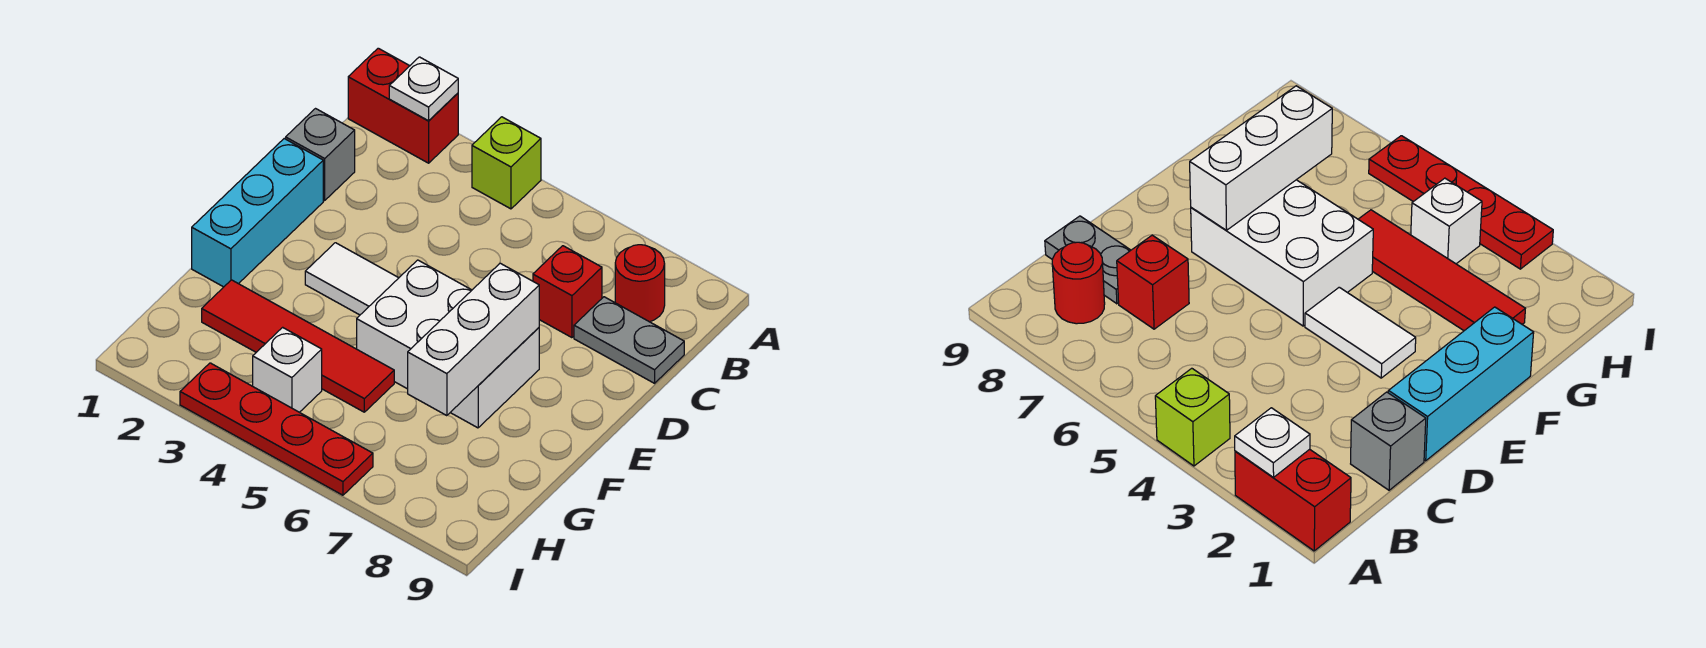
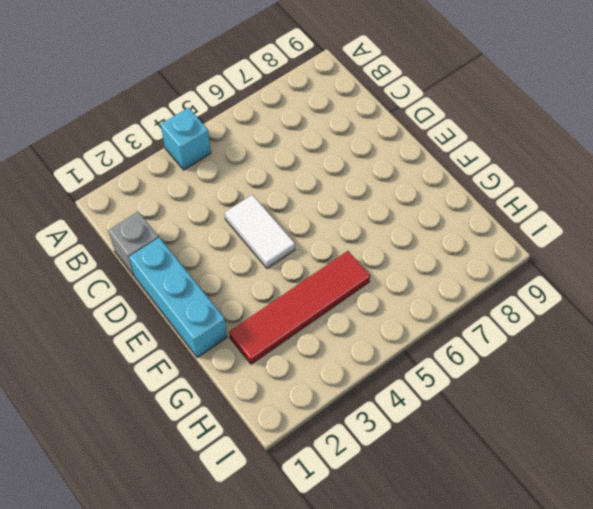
cyan 1x1 brick [161,108,211,170] -> lime 1x1 brick [472,117,541,209]
white 1x2 tile [225,195,295,268] -> white 1x2 tile turned to [305,243,398,315]
none -> red 1x2 brick [348,48,458,163]
none -> red 1x1 round brick [615,245,665,322]
none -> red 1x1 brick [533,246,602,338]

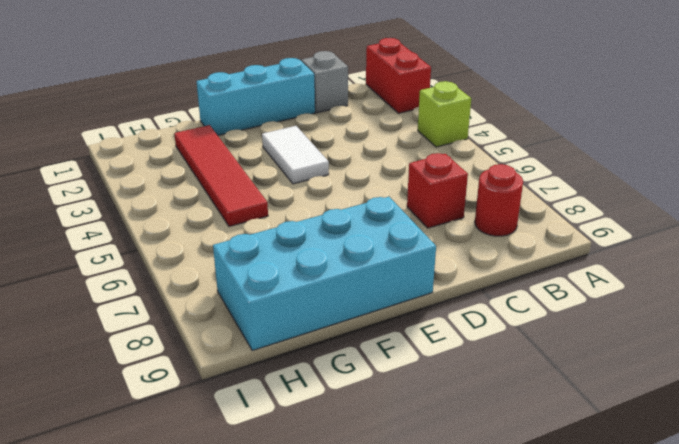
cyan 2x4 brick [213,197,436,350] -> none
none -> grey 1x2 plate [574,297,684,383]
none -> white 2x3 brick [357,260,539,428]
none -> white 1x1 brick [253,327,322,412]

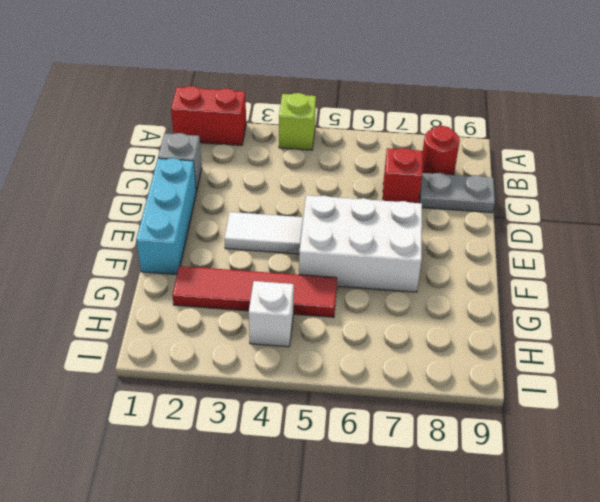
none -> red 1x4 plate [180,363,373,495]
none -> white 1x1 plate [389,57,458,121]
none -> white 1x3 brick [408,263,539,416]

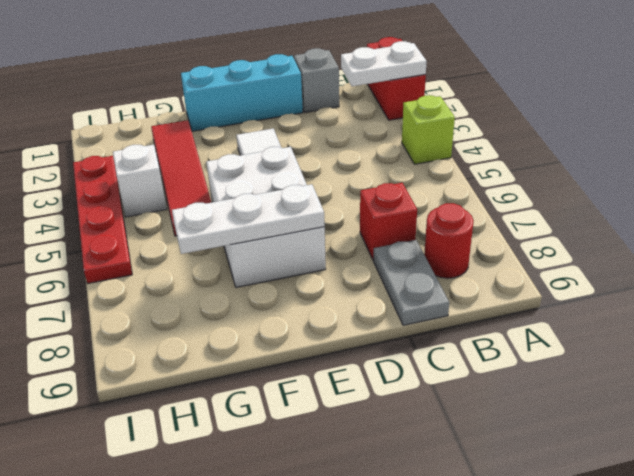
white 1x2 plate [341,41,427,86] -> white 1x1 plate [389,57,458,121]
white 1x3 plate [172,184,325,254] -> white 1x3 brick [408,263,539,416]

